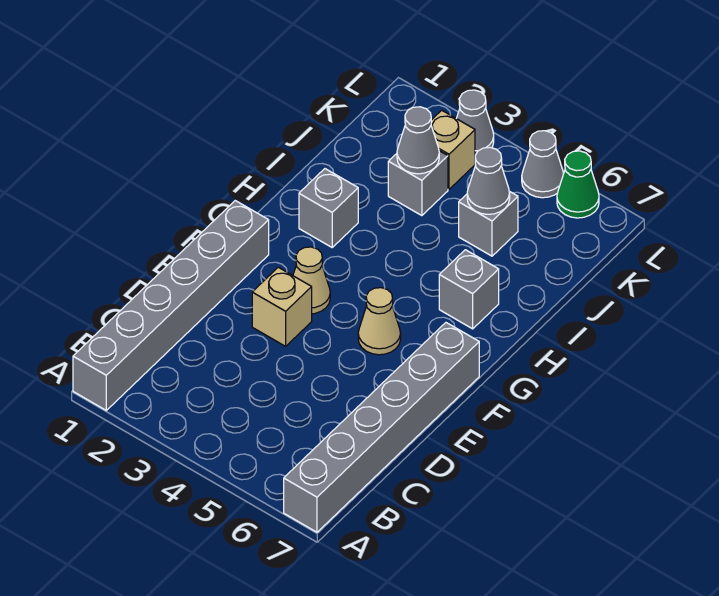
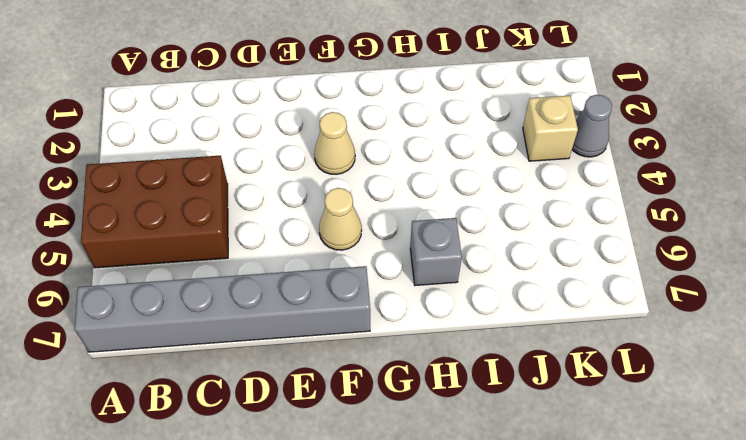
brown 2x3 brick [81,155,228,268] -> none
none -> grey 1x6 brick [73,201,269,410]
none -> tan 1x1 brick [252,267,312,346]
none -> grey 1x1 brick [299,169,358,247]

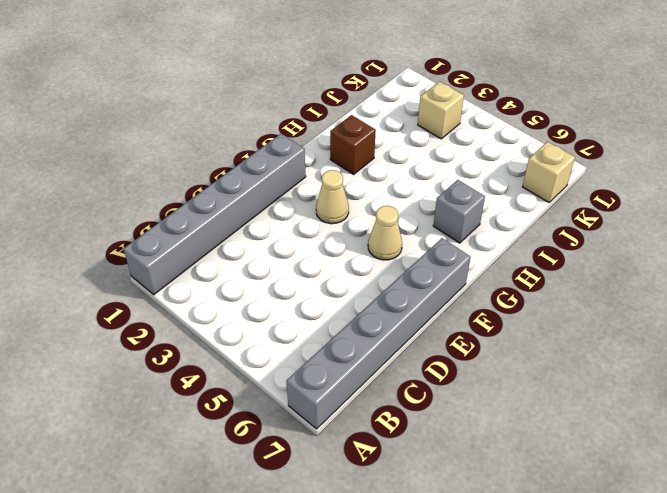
brown 1x1 brick [330,115,376,174] -> grey 1x1 brick [299,169,358,247]
tan 1x1 brick [522,142,575,202] -> tan 1x1 brick moved to [252,267,312,346]
none -> grey 1x1 brick [388,151,448,216]
none -> grey 1x1 brick [459,191,518,256]
none -> grey 1x1 cone [456,90,494,155]

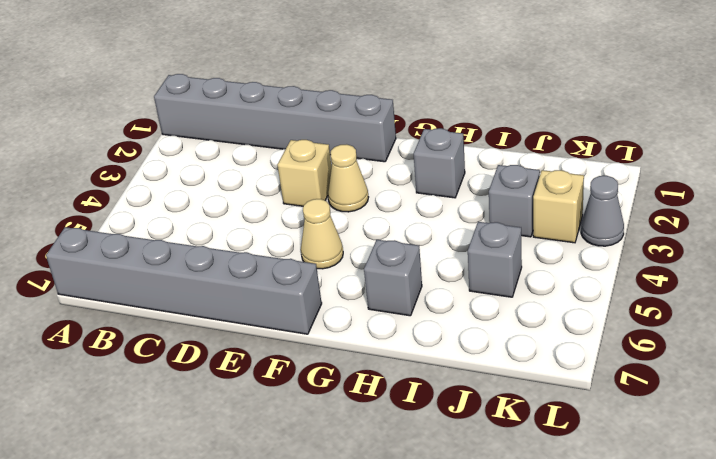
none -> grey 1x1 cone [522,131,564,198]
none -> green 1x1 cone [557,151,599,218]
none -> grey 1x1 cone [397,107,439,174]

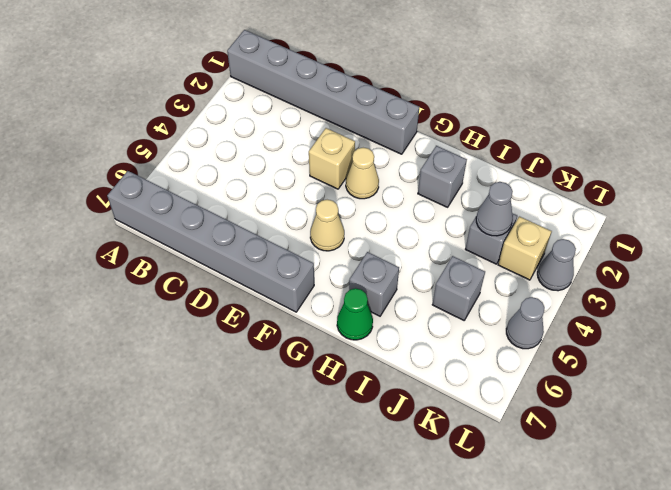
green 1x1 cone [337,288,373,340] -> green 1x1 cone moved to [557,151,599,218]
none -> grey 1x1 cone [467,147,510,214]

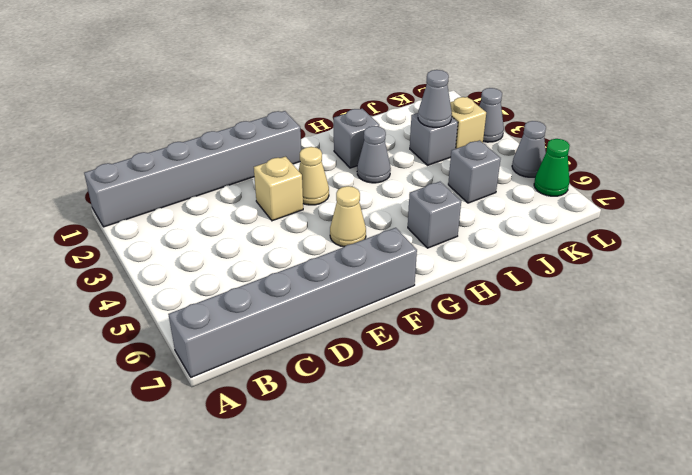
grey 1x1 cone [357,126,391,183] -> grey 1x1 cone moved to [467,147,510,214]

